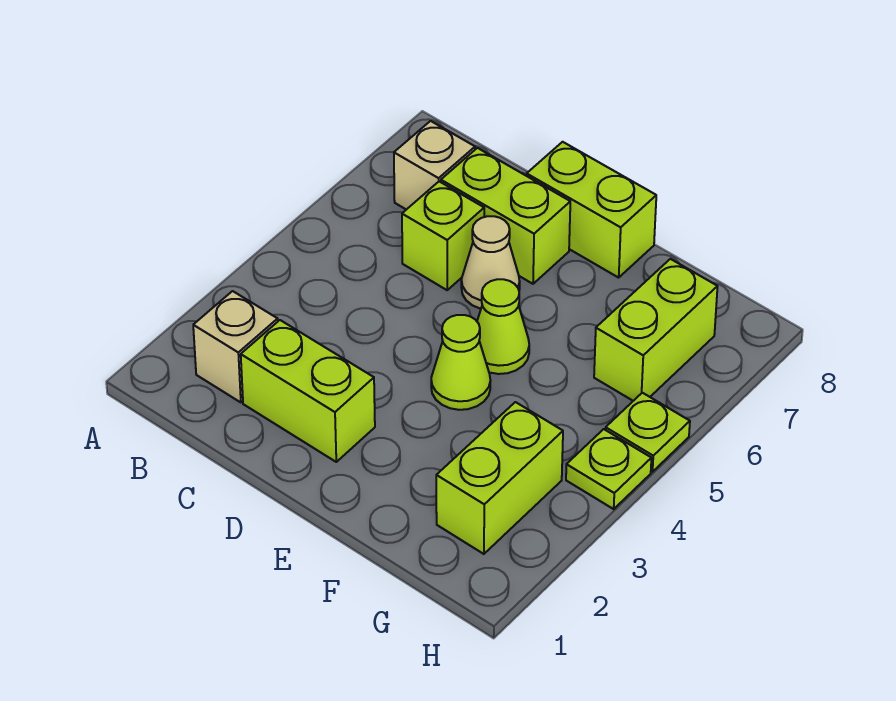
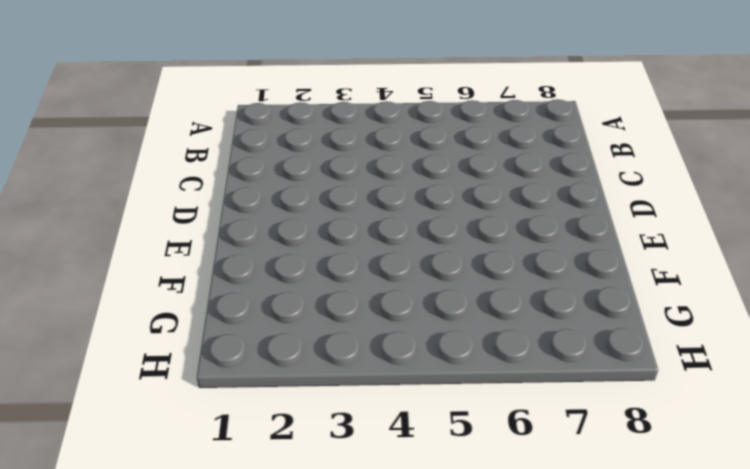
none -> tan 1x1 brick [193,291,278,402]
none -> tan 1x1 brick [394,121,475,210]
none -> lime 1x2 brick [241,320,375,462]

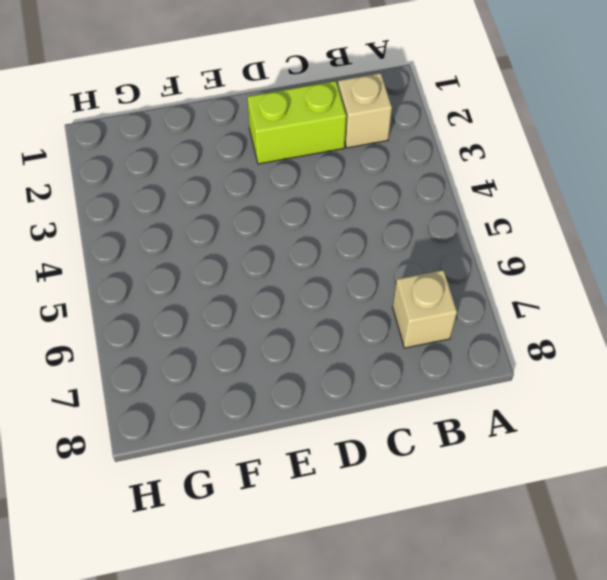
none -> lime 1x1 brick [402,182,484,290]
none -> lime 1x2 brick [441,148,570,284]
none -> tan 1x1 cone [461,216,520,309]

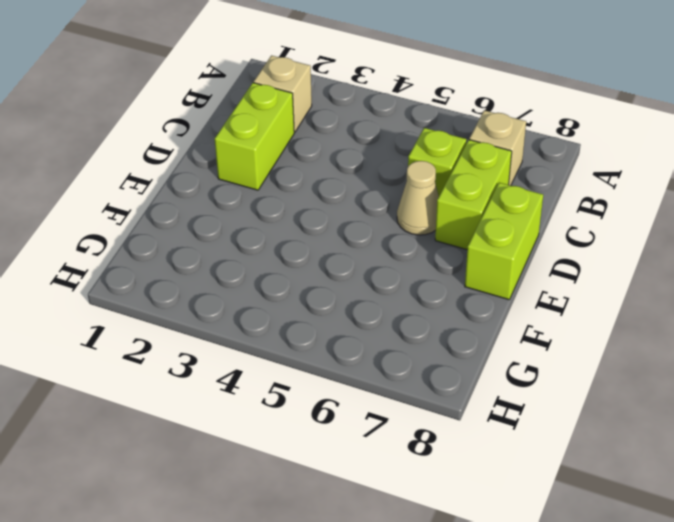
none -> lime 1x1 cone [431,315,490,410]
none -> lime 1x1 cone [477,279,529,374]
none -> lime 1x2 brick [436,402,563,554]

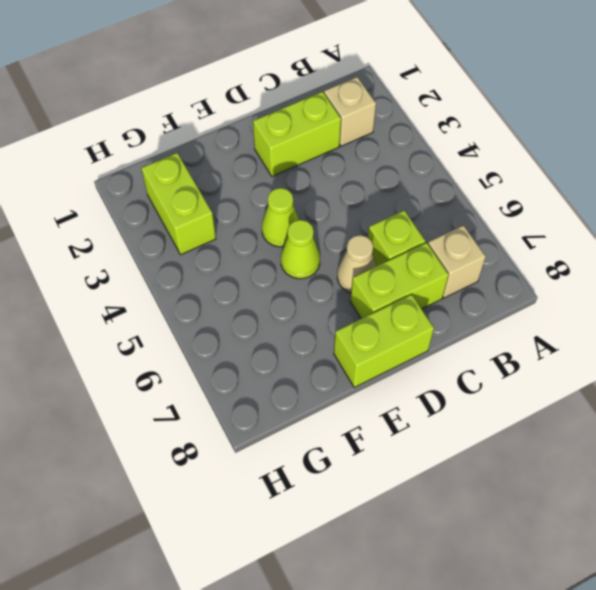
none -> lime 1x2 brick [594,259,718,401]
none -> lime 1x1 plate [566,429,651,509]
none -> lime 1x1 plate [605,393,690,472]

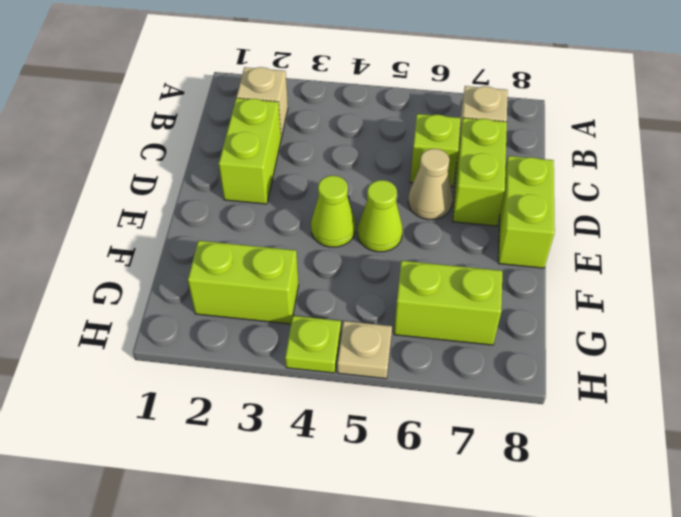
tan 1x1 plate [337,321,392,379] -> lime 1x1 plate [605,393,690,472]

